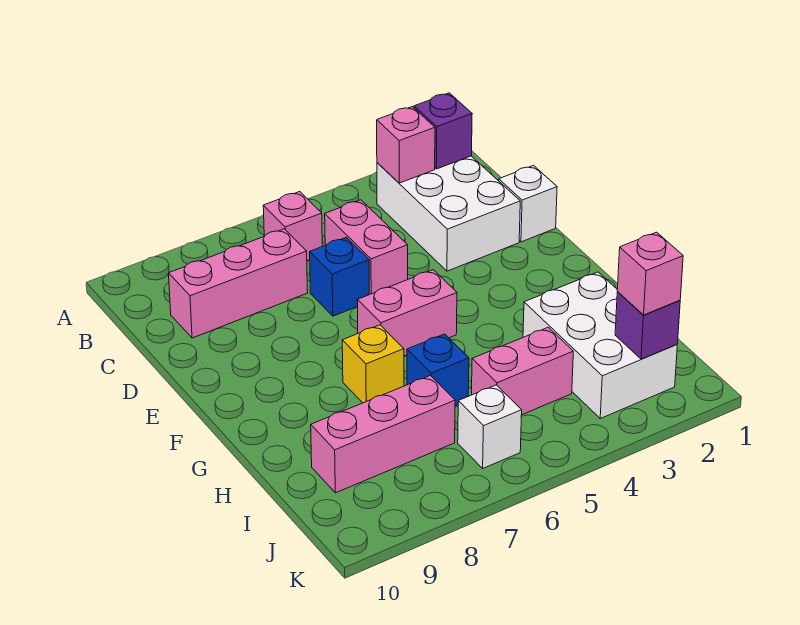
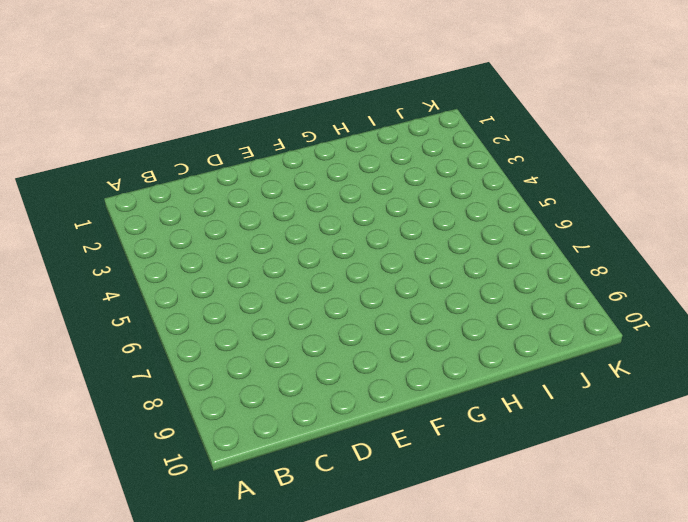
none -> white 2x3 brick [377,156,520,271]
none -> pink 1x1 brick [263,192,322,261]
none -> pink 1x2 brick [325,200,408,295]

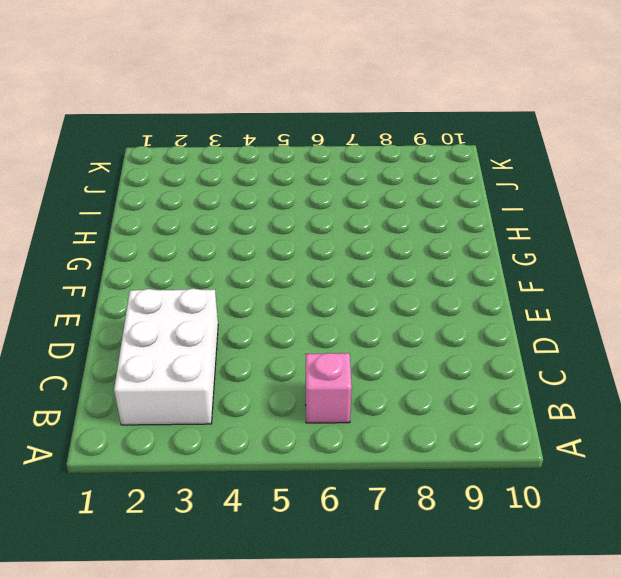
none -> pink 1x2 brick [325,200,408,295]
none -> pink 1x3 brick [169,229,308,338]
none -> white 1x1 brick [499,166,557,242]

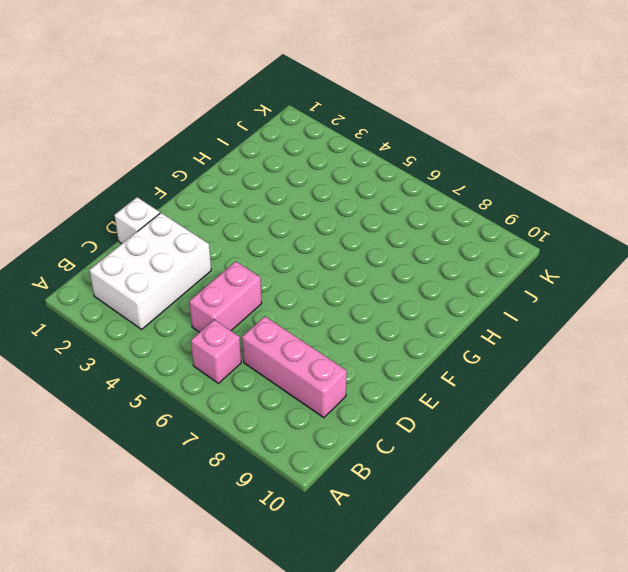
none -> blue 1x1 brick [310,237,369,316]
none -> pink 1x2 brick [357,270,457,356]
none -> yellow 1x1 brick [342,325,404,403]

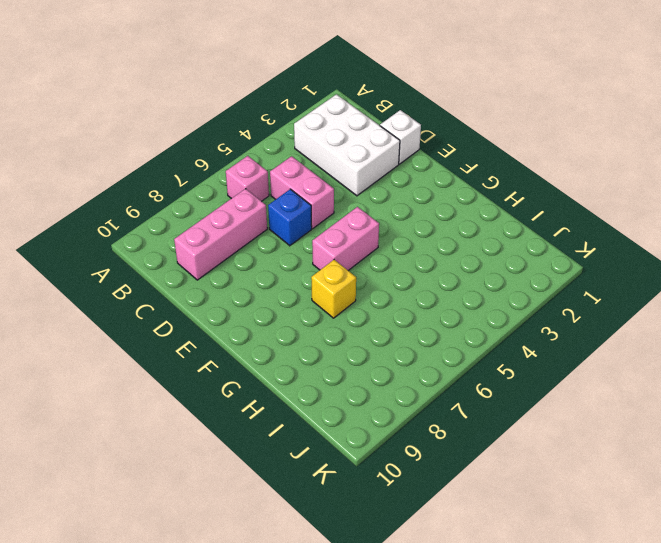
none -> white 2x3 brick [523,272,677,418]
none -> blue 1x1 brick [407,334,469,406]
none -> pink 1x2 brick [472,327,573,415]

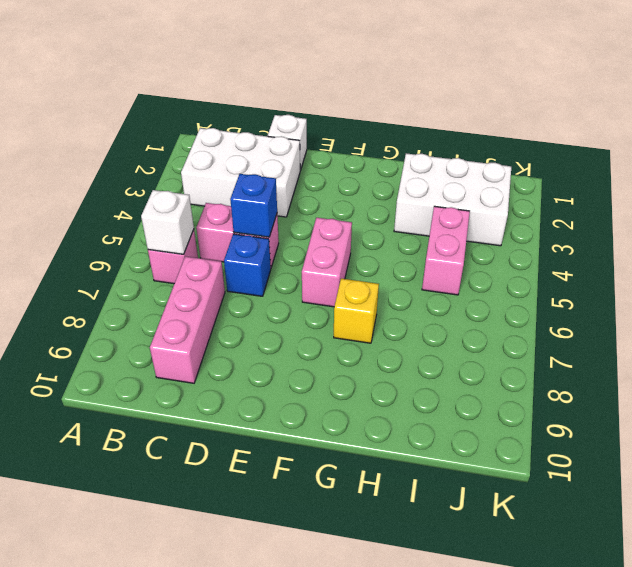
white 1x1 brick [141,190,194,254] -> white 1x1 brick moved to [458,385,522,468]
blue 1x1 brick [230,174,277,237] -> blue 1x1 brick moved to [407,334,469,406]
none -> pink 1x3 brick [311,376,455,493]
none -> purple 1x1 brick [414,93,472,169]
none -> pink 1x1 brick [377,107,435,183]

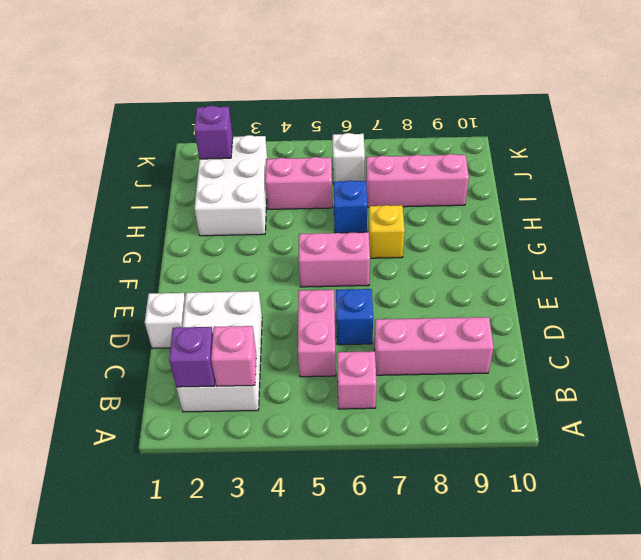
none -> pink 1x1 brick [617,232,683,315]

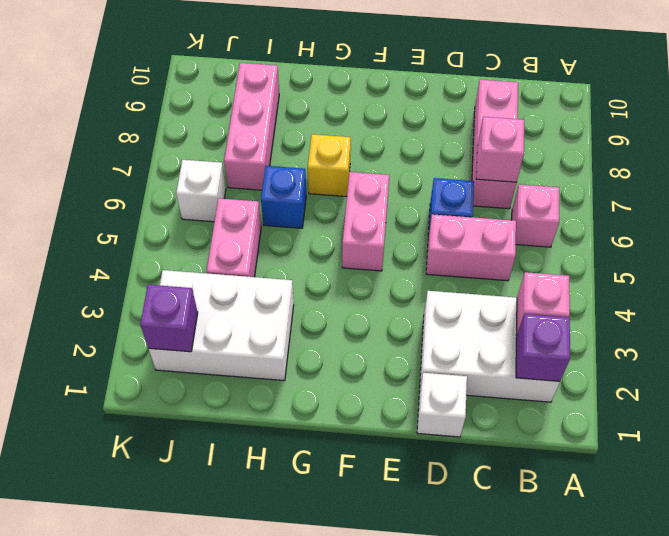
pink 1x1 brick [476,117,524,182] -> pink 1x1 brick moved to [617,232,683,315]

